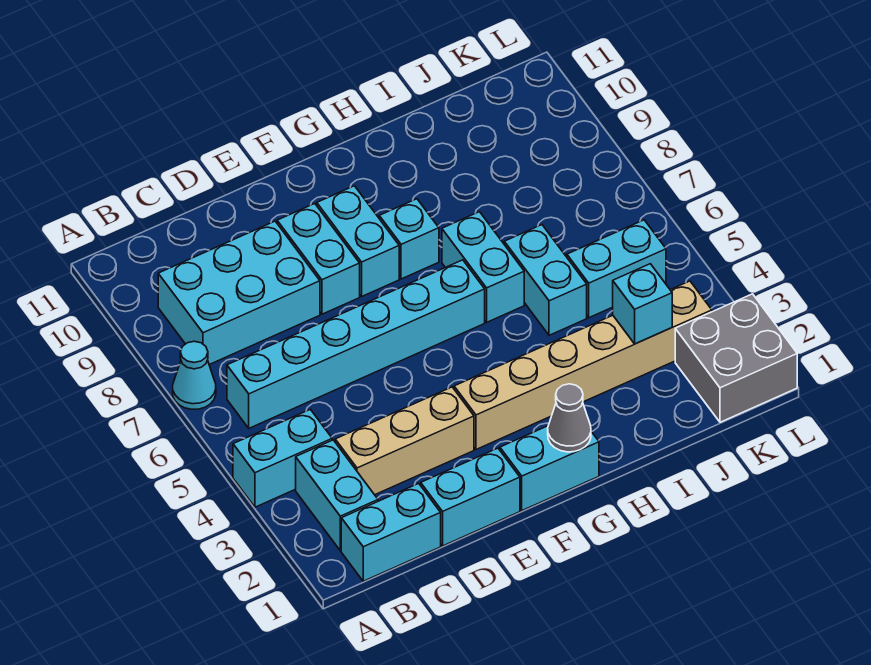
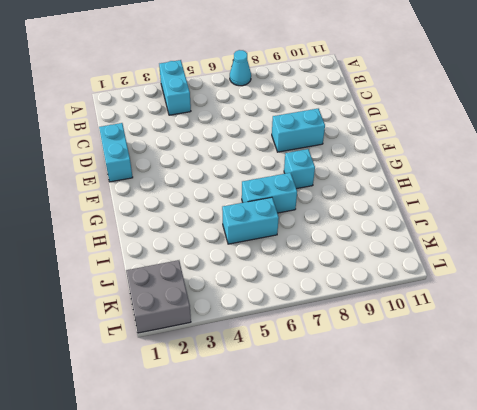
none -> cyan 1x2 brick [341,483,441,581]
none -> cyan 1x2 brick [296,440,378,551]
none -> cyan 1x6 brick [227,260,485,428]

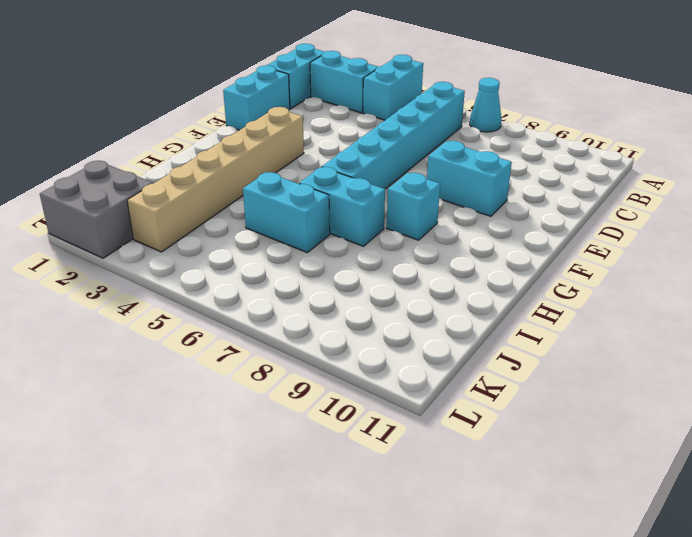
none -> cyan 2x3 brick [158,221,320,365]
none -> tan 1x3 brick [335,387,474,495]
none -> cyan 1x2 brick [500,426,599,511]

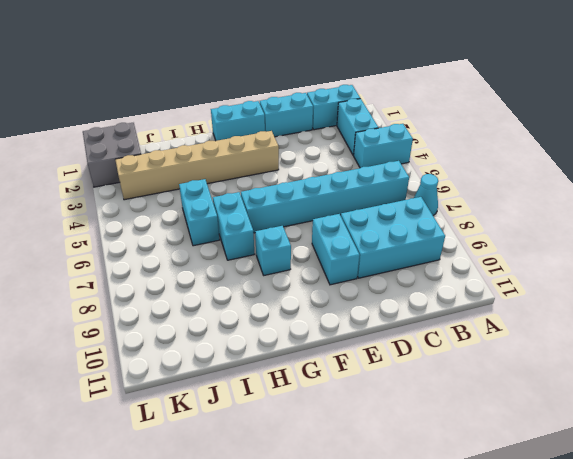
none -> tan 1x3 brick [335,387,474,495]
none -> cyan 1x2 brick [317,186,399,296]
none -> cyan 1x2 brick [567,220,666,318]

